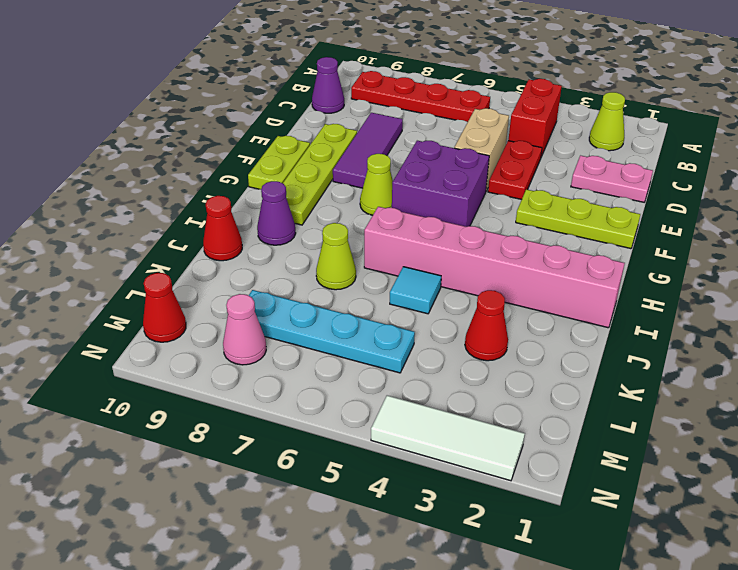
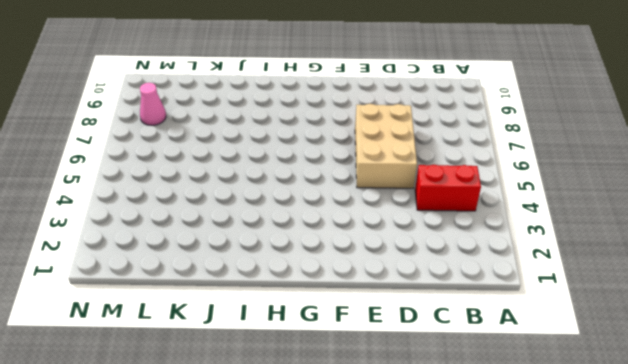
tan 2x3 brick [355,104,417,188] -> tan 1x2 brick [454,108,509,191]
none -> lime 1x1 cone [589,92,625,151]
none -> red 1x4 plate [351,71,490,122]
none -> purple 1x1 cone [312,57,344,113]

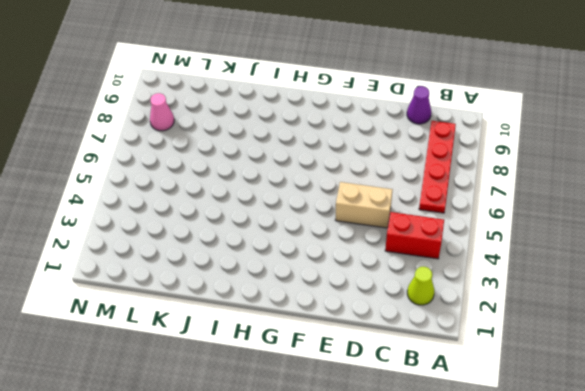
none -> pink 1x2 plate [571,156,653,202]
none -> red 1x2 plate [488,141,542,200]
none -> purple 1x3 tile [333,113,403,188]

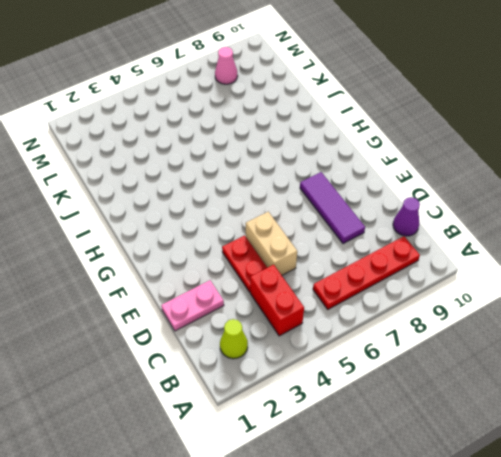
none -> lime 1x4 plate [283,124,357,225]
none -> lime 1x3 plate [516,189,640,249]
none -> purple 2x2 brick [392,141,489,227]

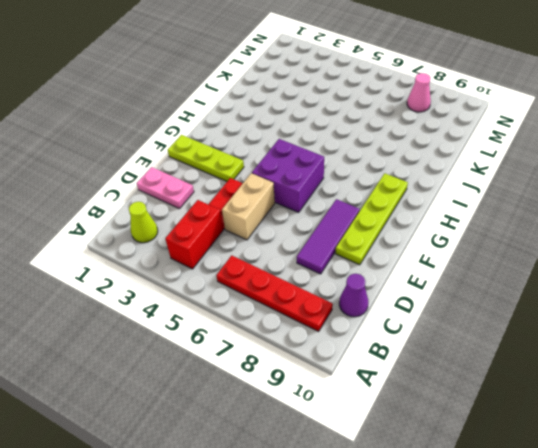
none -> lime 1x2 plate [248,136,310,189]
none -> lime 1x1 cone [360,154,393,216]
none -> pink 1x6 brick [364,207,625,328]

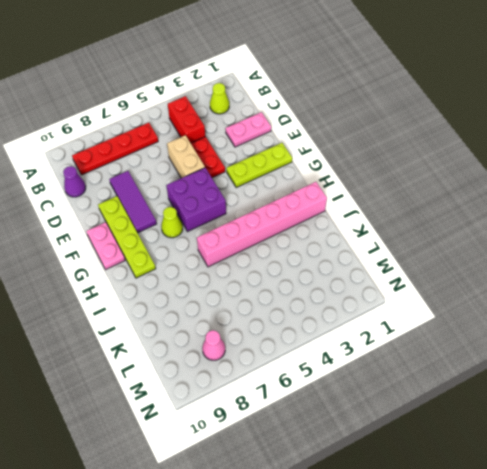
pink 1x2 plate [86,222,125,270] -> lime 1x2 plate [248,136,310,189]
none -> purple 1x1 cone [257,181,296,245]
none -> cyan 1x1 tile [390,267,441,314]
none -> lime 1x1 cone [316,223,356,290]

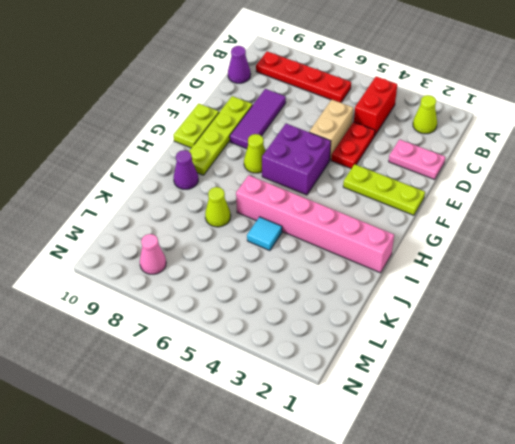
none -> red 1x1 cone [203,196,242,261]
none -> red 1x1 cone [465,290,508,361]
none -> cyan 1x4 plate [249,290,415,373]

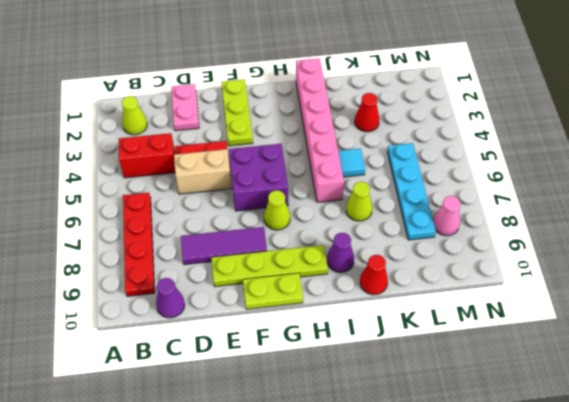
none -> red 1x1 cone [143,273,186,342]
none -> white 1x3 tile [371,395,525,481]

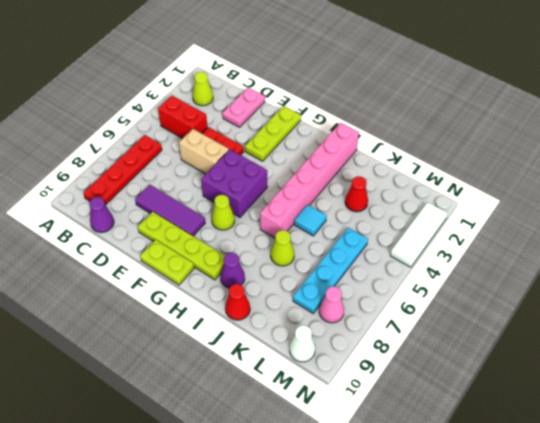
white 1x1 cone [290,325,315,362] -> red 1x1 cone [143,273,186,342]

